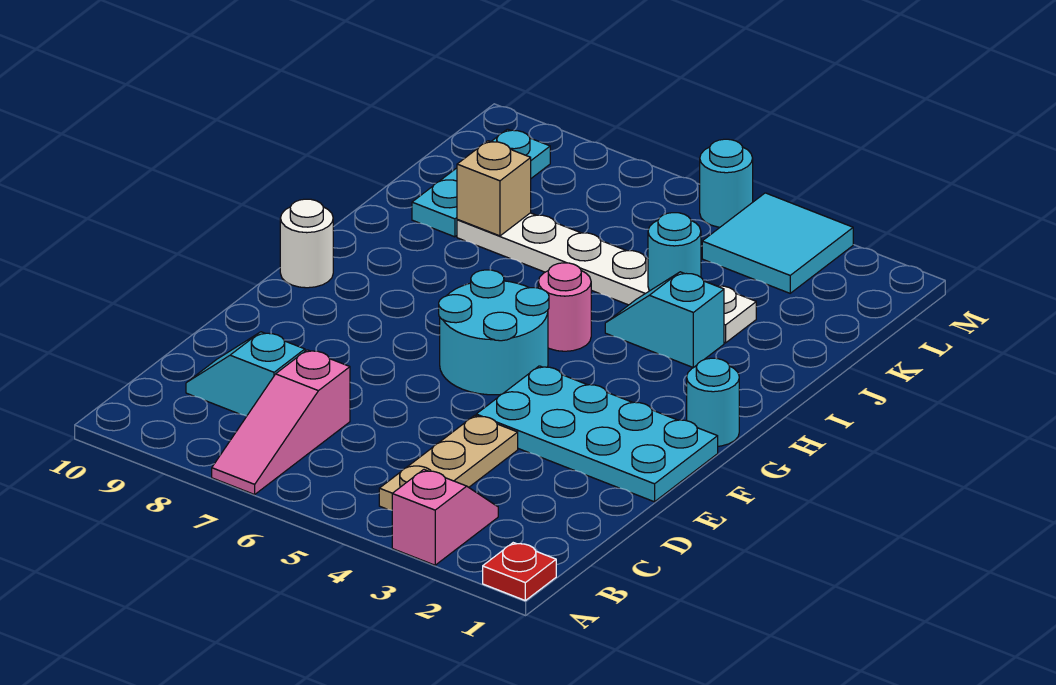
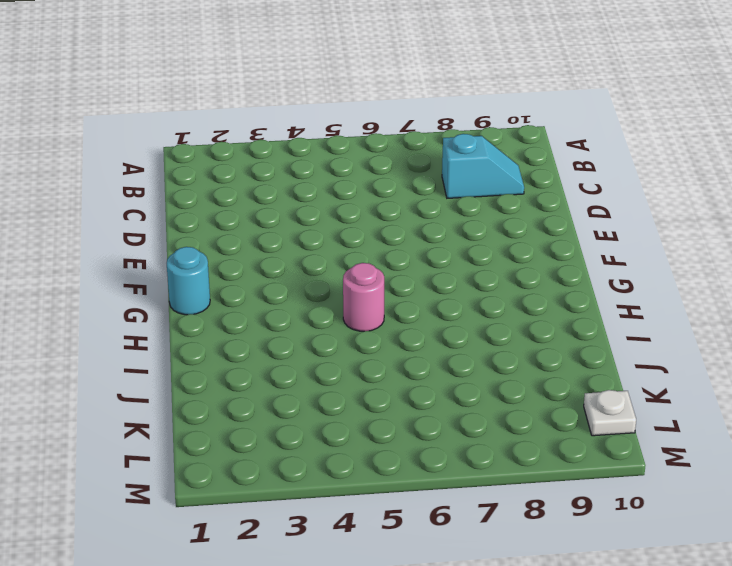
white 1x1 plate [584,390,636,436] -> none
none -> red 1x1 plate [483,543,556,601]
none -> pink 1x2 slope [392,470,498,565]
none -> pink 1x3 slope [212,350,350,494]

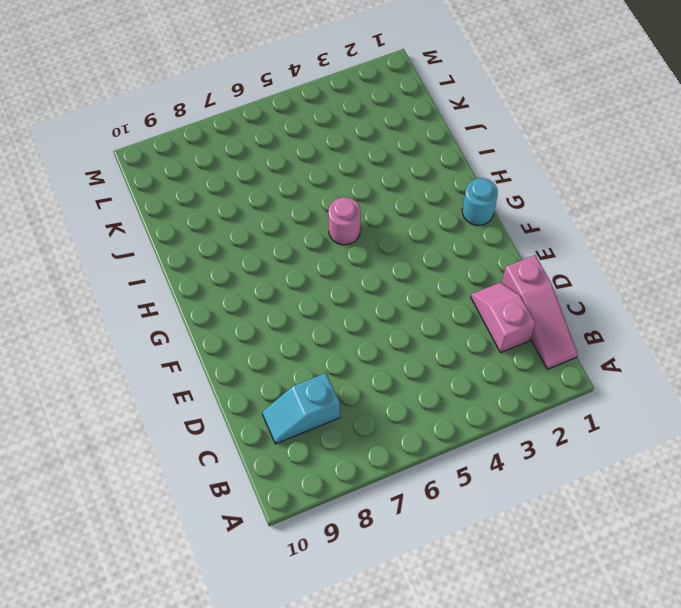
pink 1x3 slope [502,255,578,369] -> pink 1x3 slope moved to [212,350,350,494]
pink 1x2 slope [471,283,535,353] -> pink 1x2 slope moved to [392,470,498,565]
none -> red 1x1 plate [483,543,556,601]
none -> tan 1x3 plate [379,415,518,510]
none -> cyan 2x4 plate [476,366,718,502]

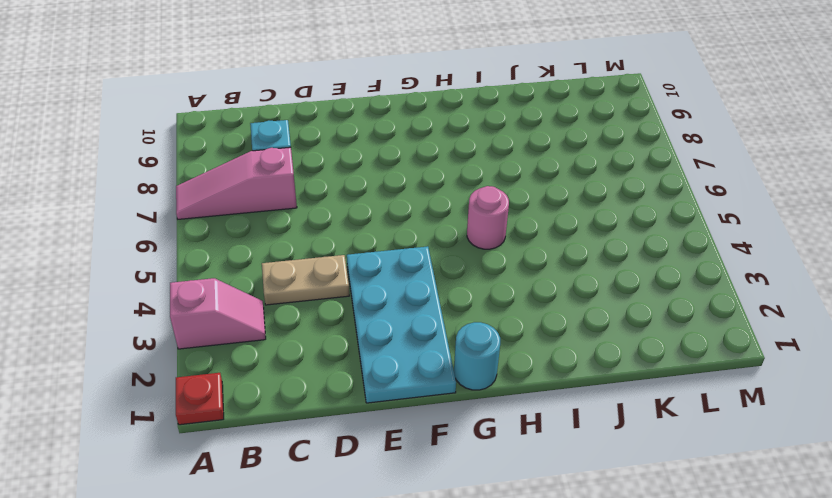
tan 1x2 plate [262,255,349,305] -> tan 1x3 plate [379,415,518,510]
none -> cyan 2x2 round brick [439,270,549,395]
none -> white 1x1 round brick [280,199,333,288]
none -> cyan 1x2 slope [605,272,724,368]

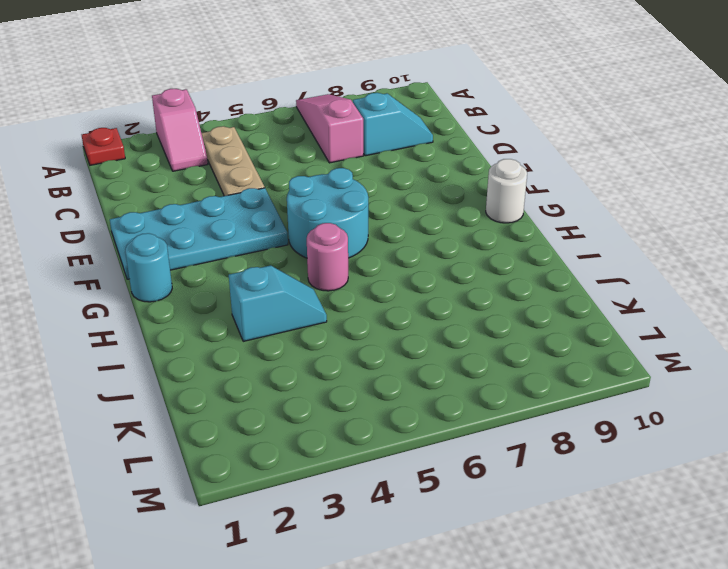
none -> white 1x6 plate [457,213,756,343]
none -> cyan 1x3 plate [412,129,550,237]
none -> cyan 2x2 tile [702,193,853,293]

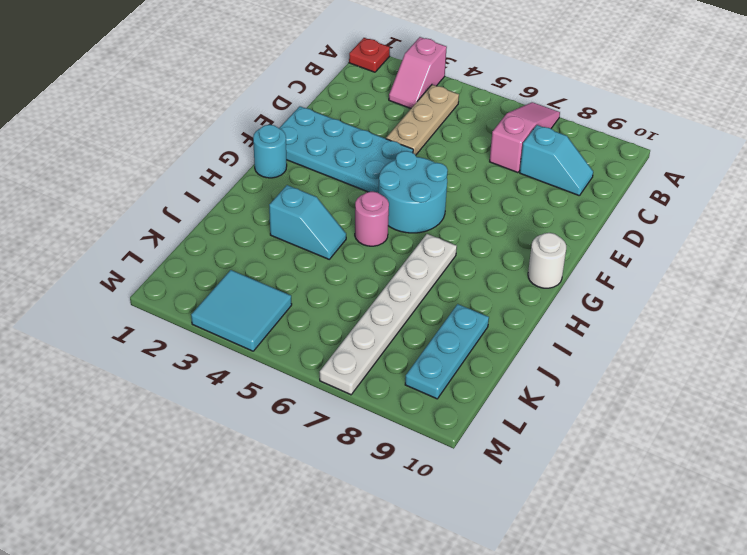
white 1x6 plate [320,234,457,395] -> white 1x6 plate turned to [457,213,756,343]
none -> cyan 1x1 round brick [700,139,753,227]
none -> cyan 1x1 round brick [648,213,701,291]
none -> tan 1x1 brick [457,141,531,236]

